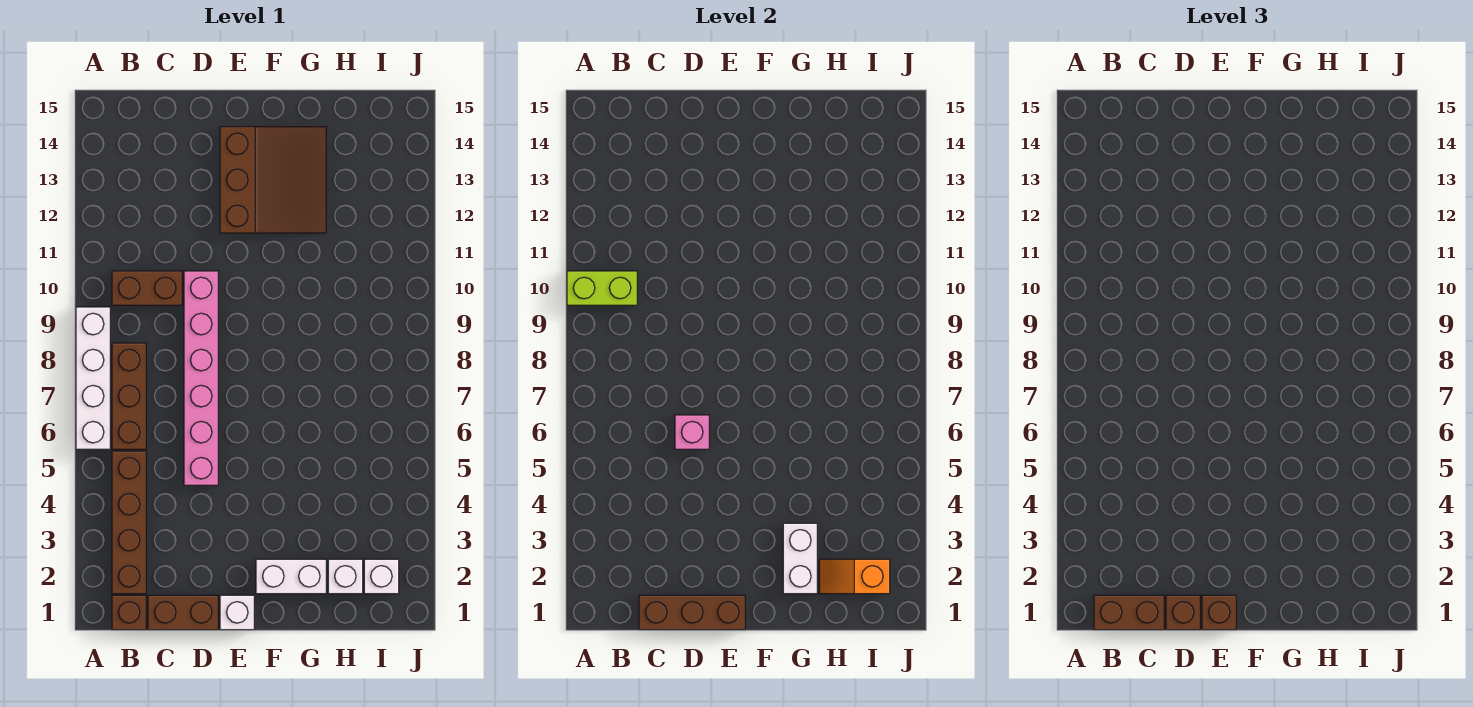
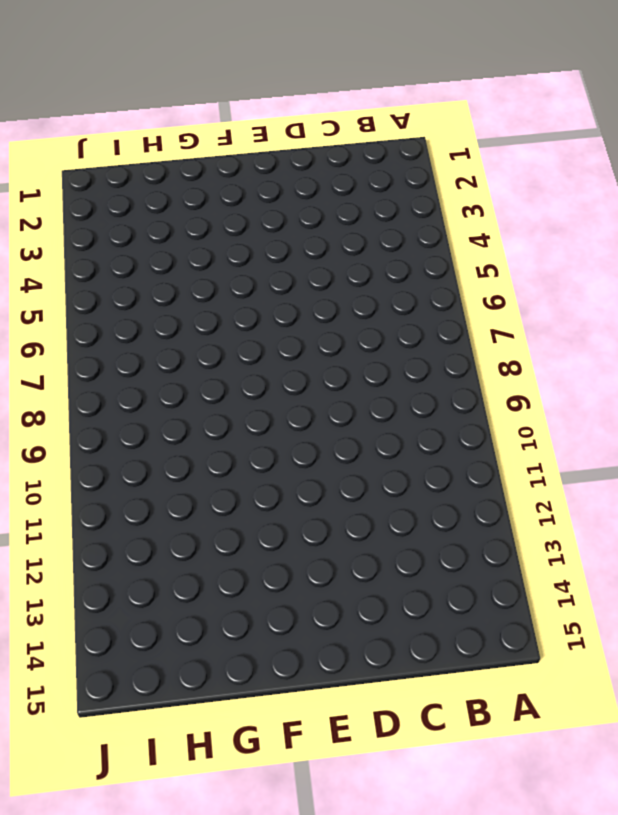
none -> white 1x4 brick [76,307,110,449]
none -> brown 1x1 brick [112,595,146,630]
none -> brown 1x4 brick [112,451,146,594]

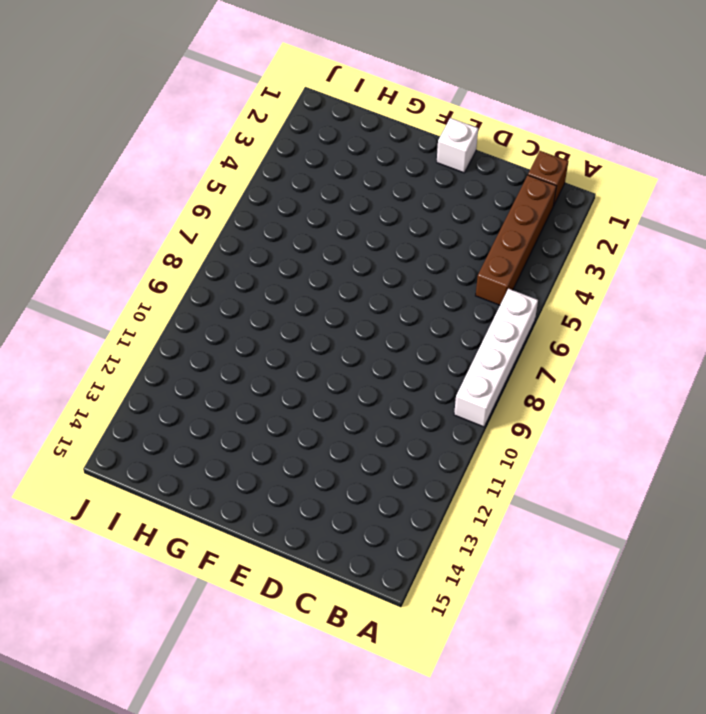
none -> brown 1x3 brick [112,343,146,449]
none -> brown 1x2 brick [112,271,182,305]
none -> brown 1x2 brick [148,595,218,630]

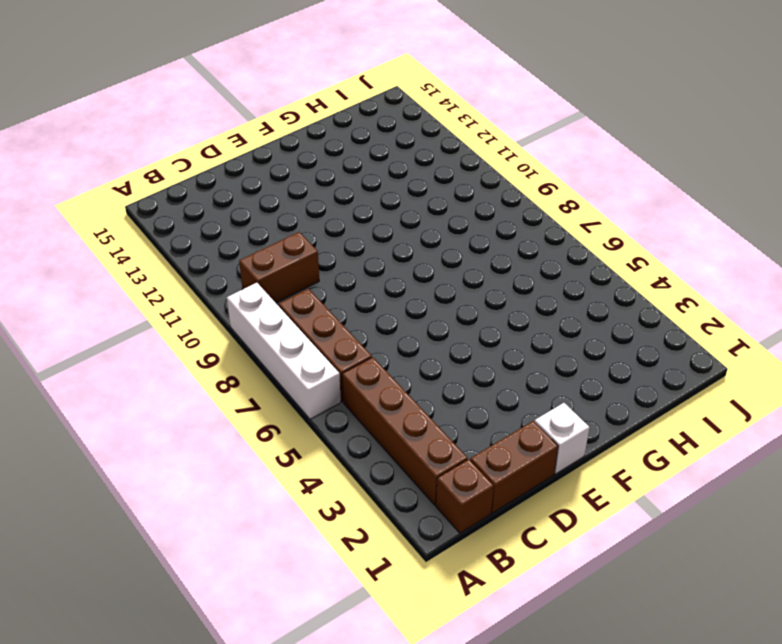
none -> pink 1x6 brick [184,271,218,485]
none -> brown 3x3 slope [220,127,326,233]
none -> white 1x2 brick [256,559,326,594]

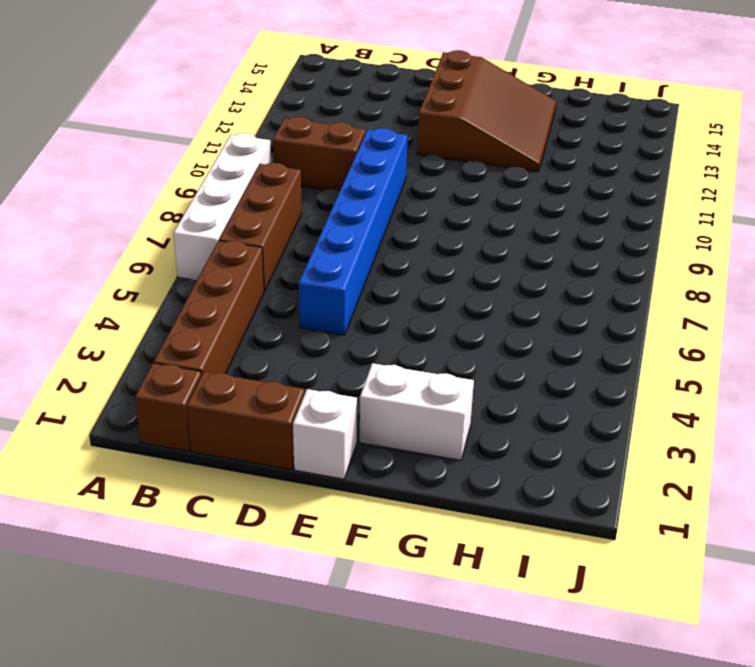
blue 1x6 brick [299,128,408,335] -> pink 1x6 brick [184,271,218,485]
none -> white 1x1 brick [328,559,363,594]
none -> white 1x1 brick [364,559,399,594]
none -> lime 1x2 brick [567,271,637,305]

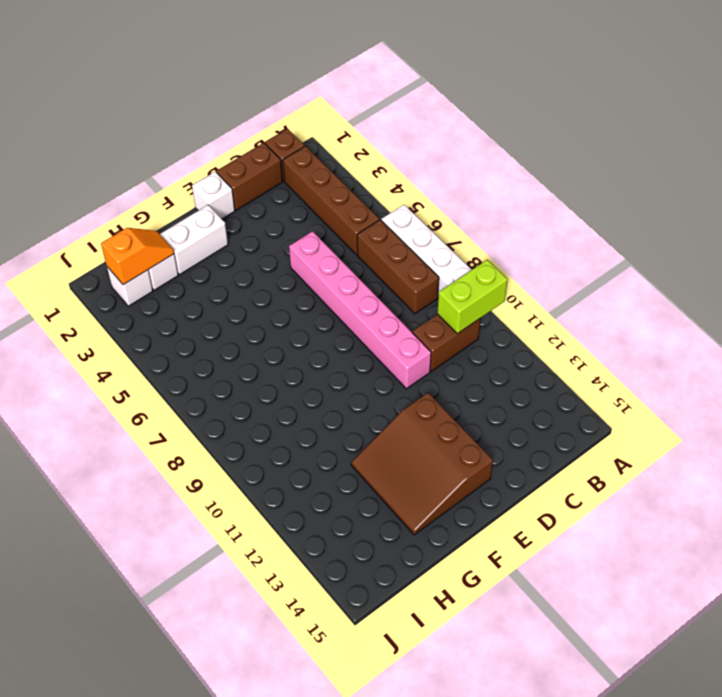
none -> brown 1x3 brick [639,595,745,630]
none -> pink 1x1 brick [675,415,709,449]
none -> white 1x2 brick [783,523,817,594]

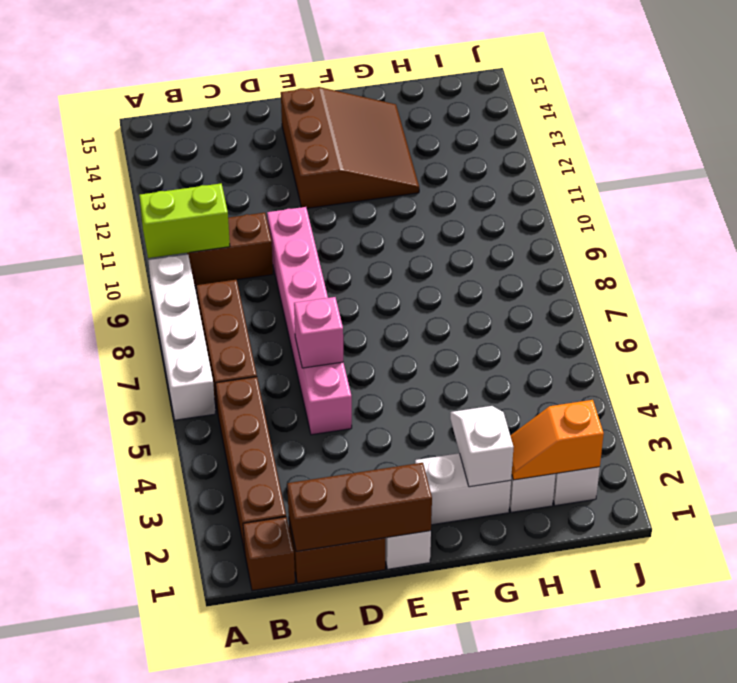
white 1x2 slope [450,406,514,487] -> white 1x2 brick [783,523,817,594]
none -> brown 1x2 brick [1094,595,1164,630]
none -> brown 1x1 brick [1166,595,1200,630]
none -> brown 1x1 brick [1202,595,1236,630]

